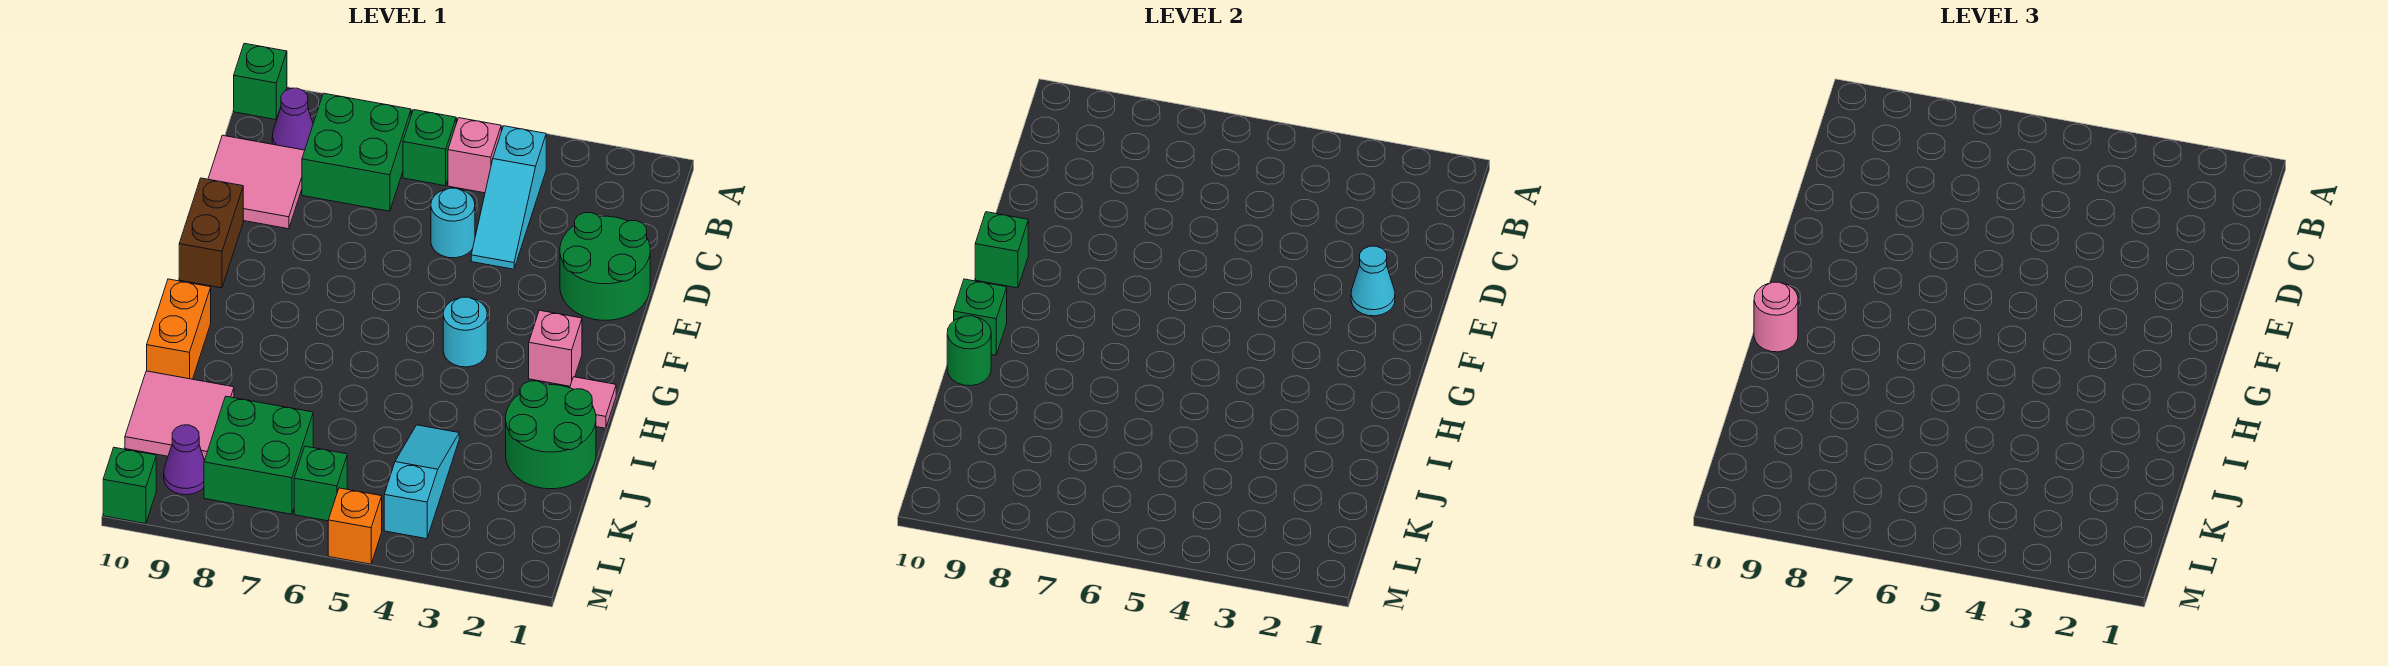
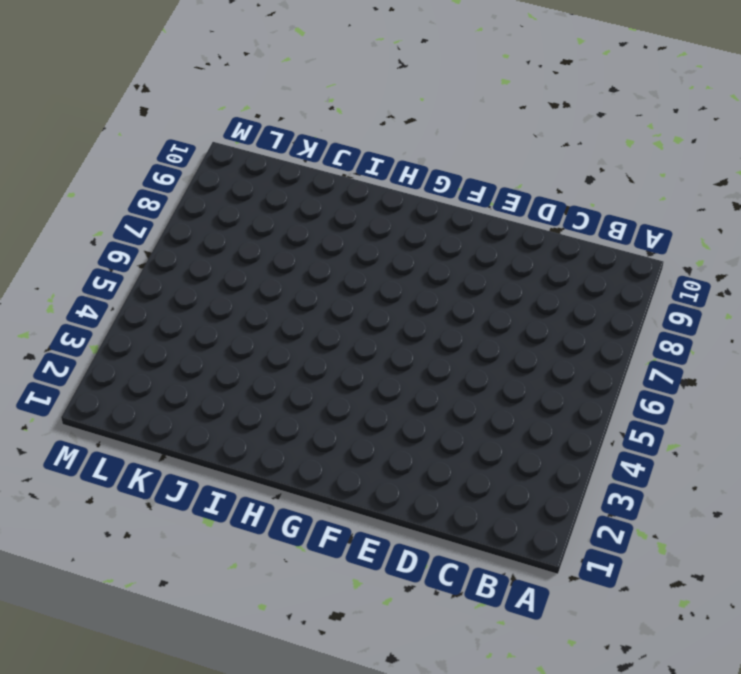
none -> green 1x1 brick [234,43,287,120]
none -> cyan 1x3 slope [471,126,546,269]
none -> pink 1x1 brick [448,118,501,193]

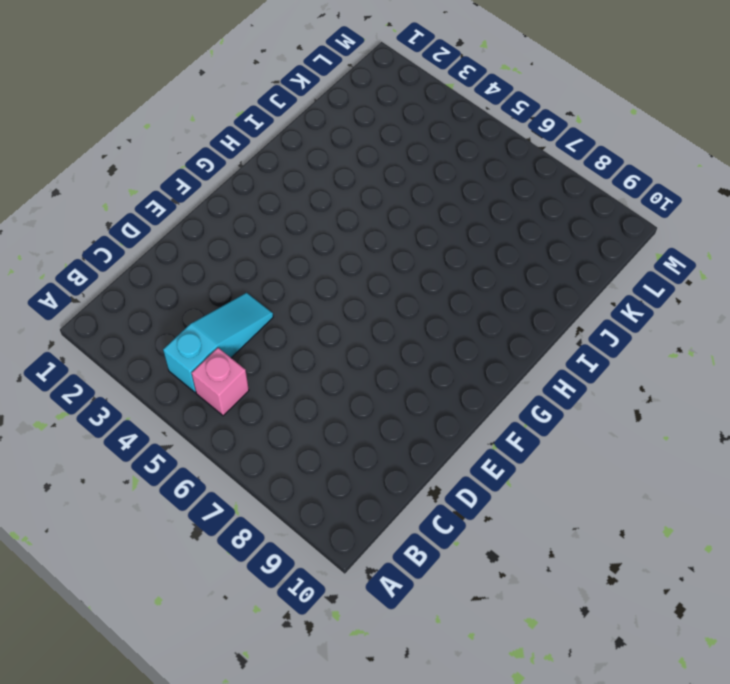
none -> green 1x1 brick [234,43,287,120]
none -> green 1x1 brick [403,110,456,186]
none -> green 2x2 brick [302,93,411,211]

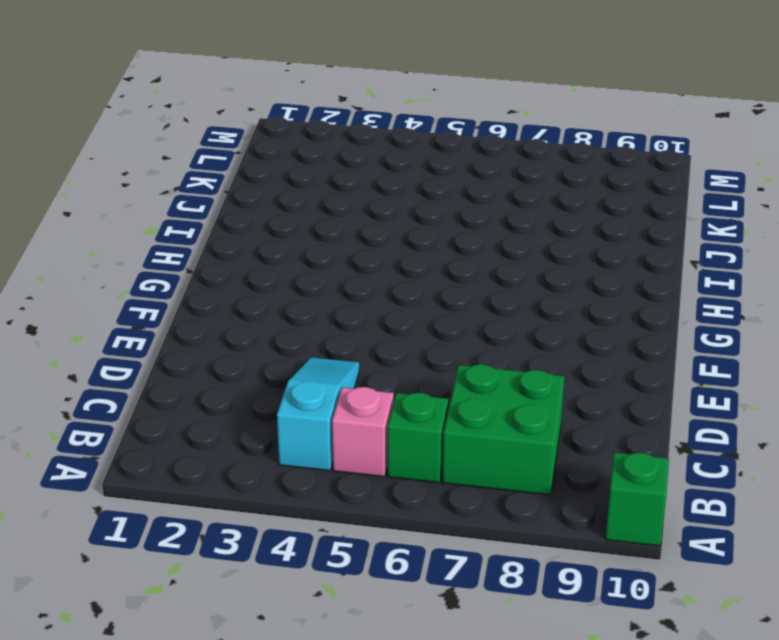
none -> purple 1x1 cone [272,88,313,150]
none -> pink 2x2 tile [208,135,305,229]
none -> green 2x2 round brick [560,213,650,320]

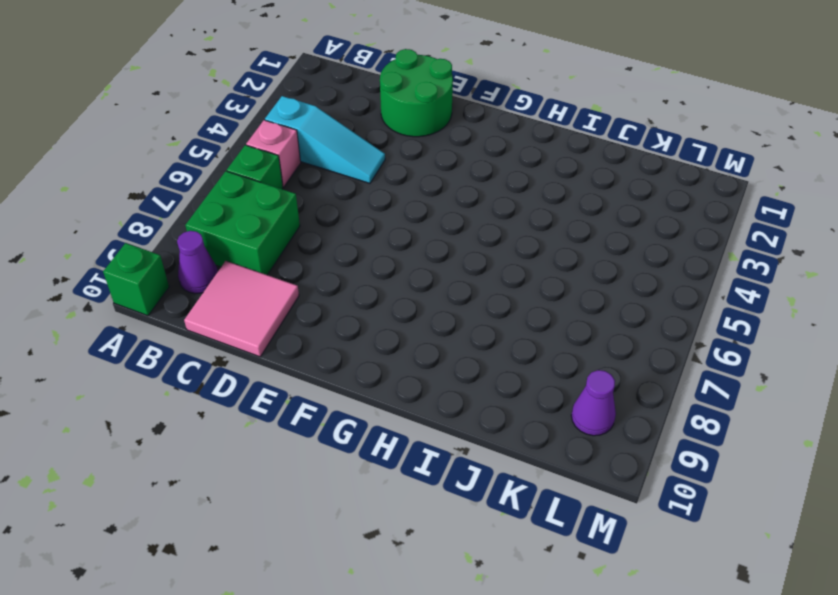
none -> cyan 1x1 round brick [431,188,475,258]
none -> brown 1x2 brick [179,178,243,288]
none -> pink 1x1 brick [529,310,582,386]

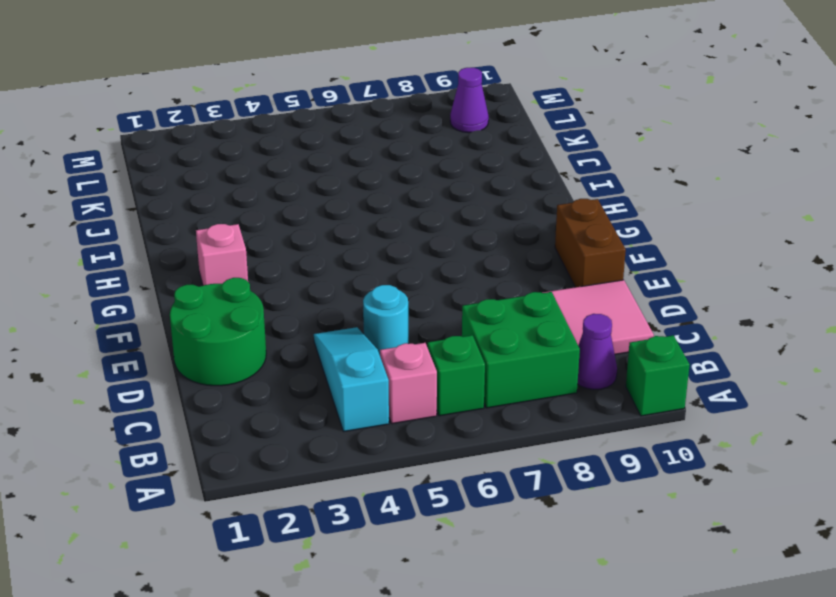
none -> cyan 1x1 round brick [443,297,487,367]
none -> pink 1x1 tile [570,377,616,428]
none -> orange 1x2 brick [147,279,211,379]

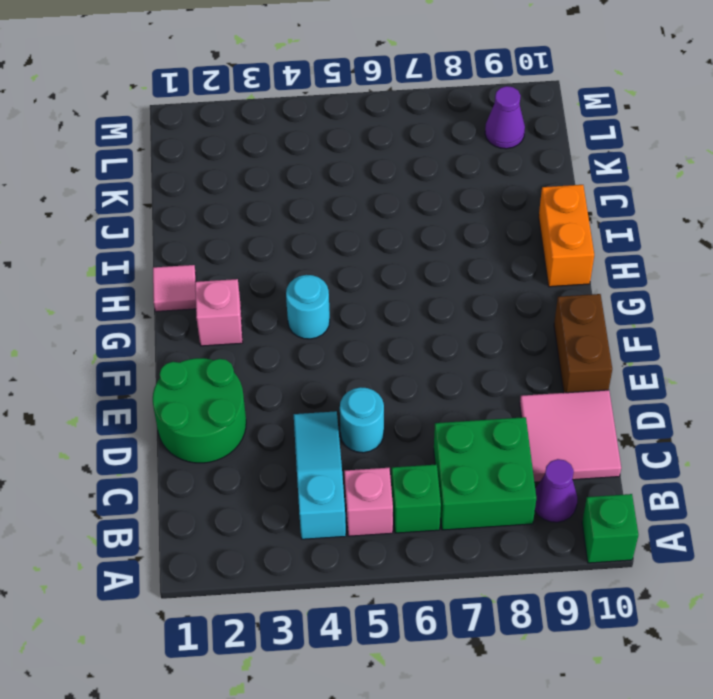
none -> green 2x2 round brick [506,381,596,489]
none -> cyan 1x3 slope [384,425,459,539]
none -> pink 2x2 tile [125,371,234,460]

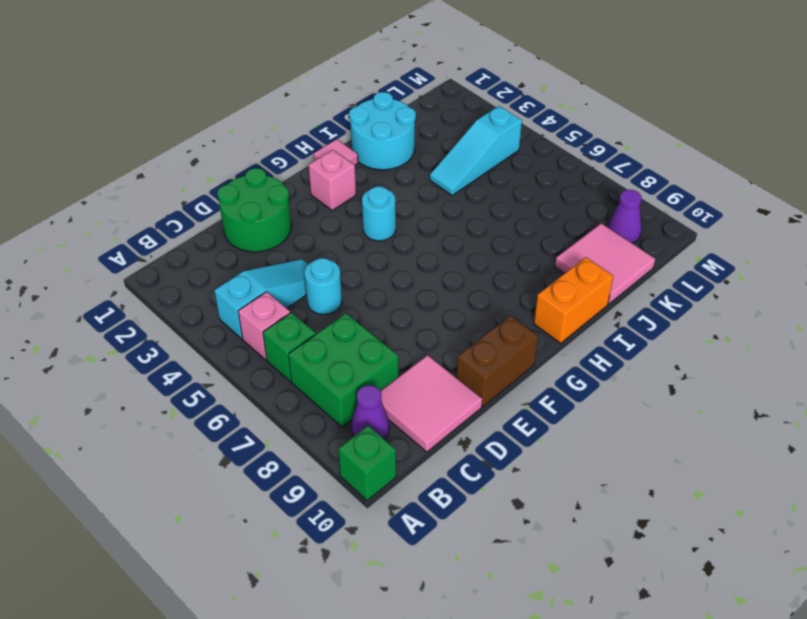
cyan 2x2 round brick [349,92,416,170] -> green 2x2 round brick [506,381,596,489]
none -> green 2x2 brick [204,396,313,514]
none -> green 1x1 brick [294,446,347,521]
none -> orange 1x1 brick [328,488,382,564]

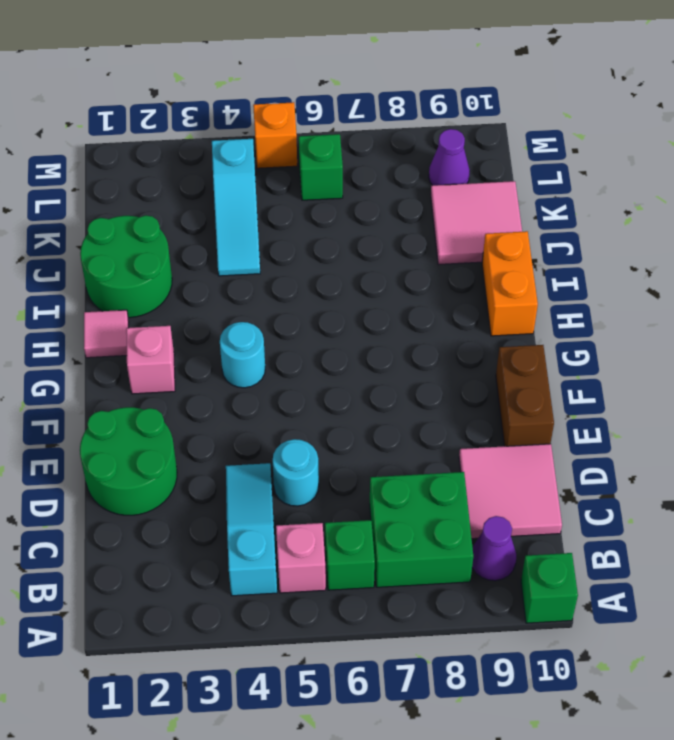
none -> green 2x2 brick [204,396,313,514]
none -> green 1x1 brick [103,448,156,524]
none -> cyan 1x1 cone [1351,246,1395,316]

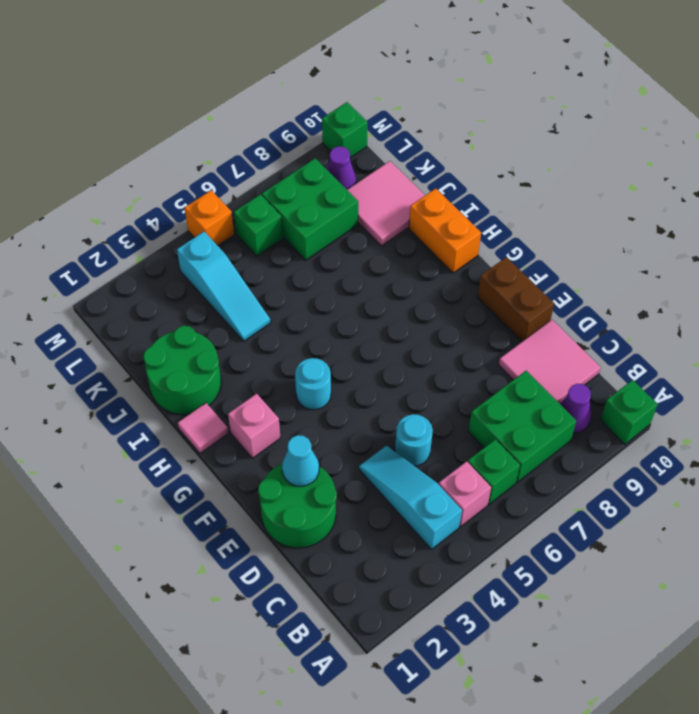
none -> green 1x1 brick [975,212,1028,288]
none -> green 1x1 brick [954,279,1007,355]
none -> green 1x1 round brick [947,316,991,386]

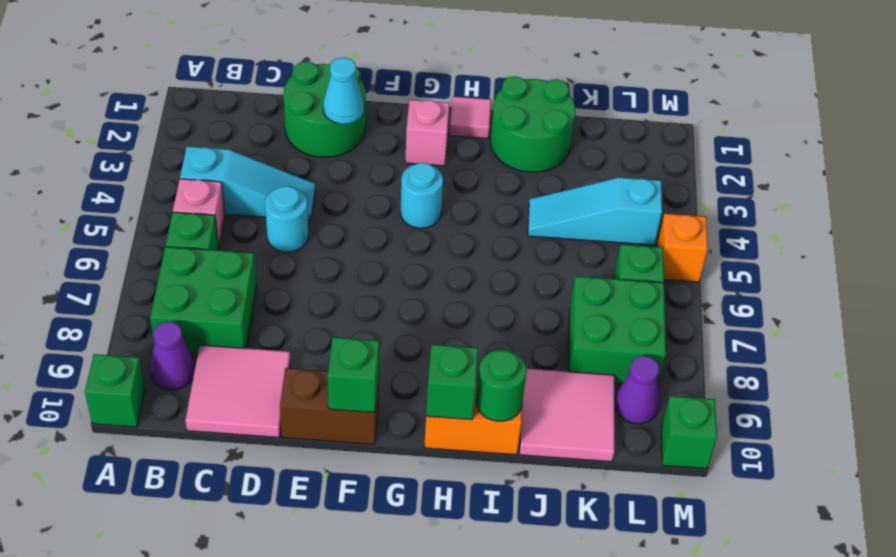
none -> pink 1x1 round brick [1754,282,1798,352]

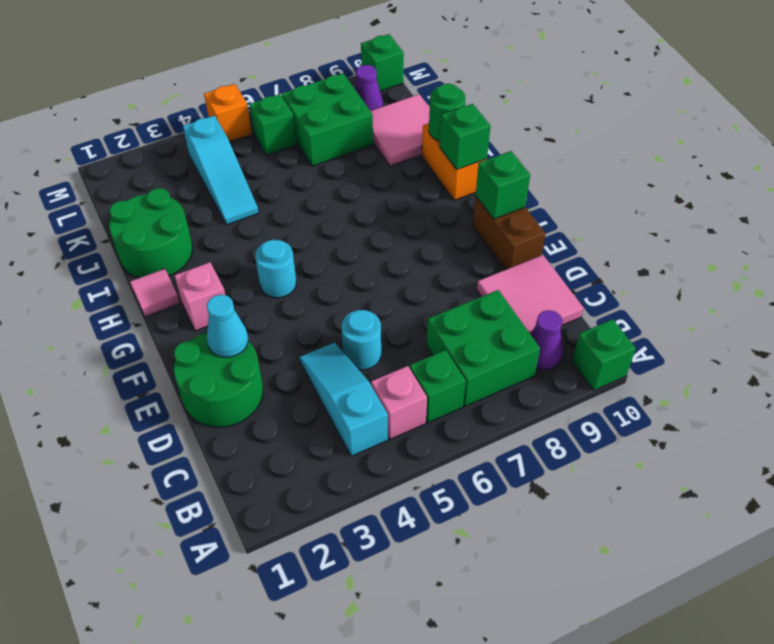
none -> pink 1x1 round brick [1754,282,1798,352]

